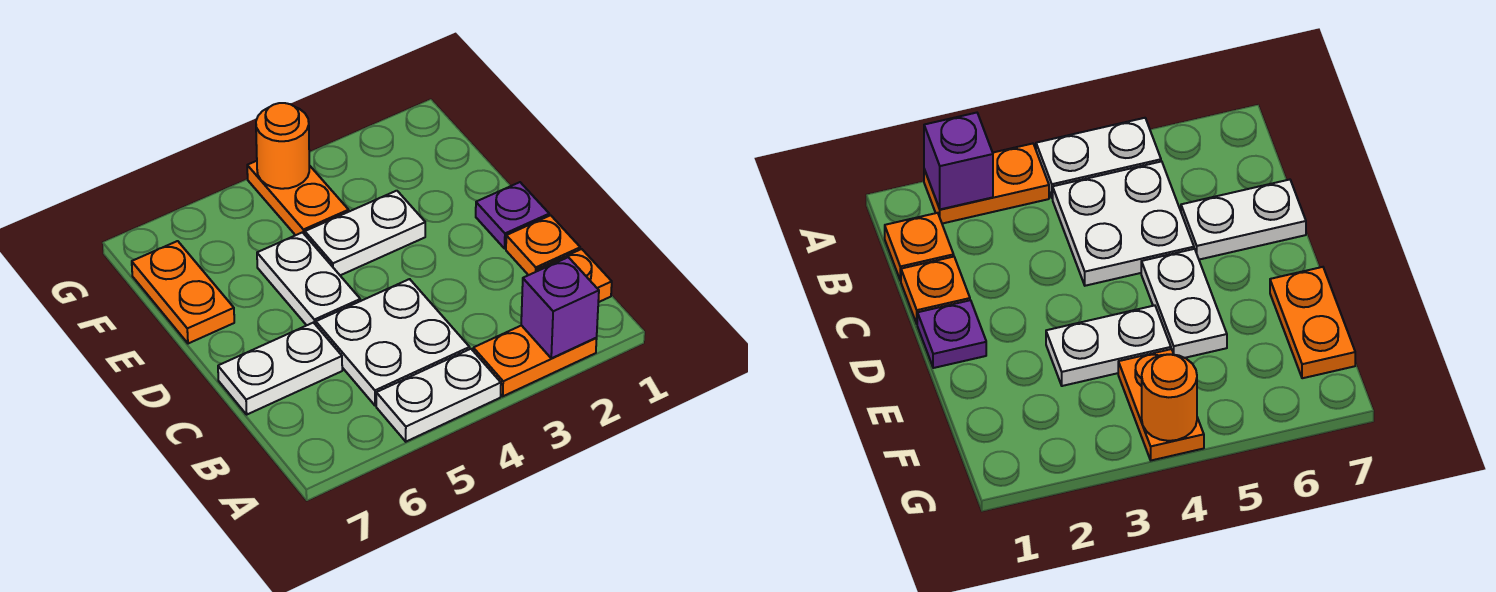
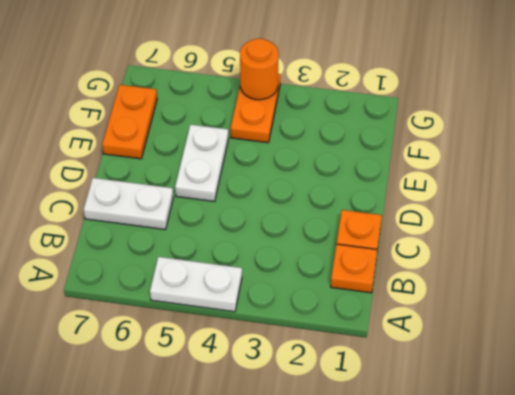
none -> orange 1x2 plate [473,325,597,396]
none -> white 2x2 plate [316,279,470,405]
none -> purple 1x1 plate [476,182,549,248]

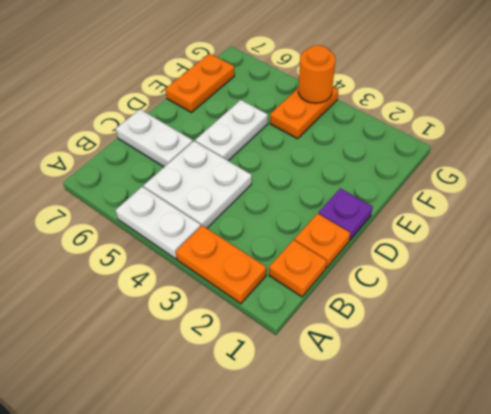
none -> white 1x2 plate [305,191,425,275]
none -> purple 1x1 brick [521,257,599,358]

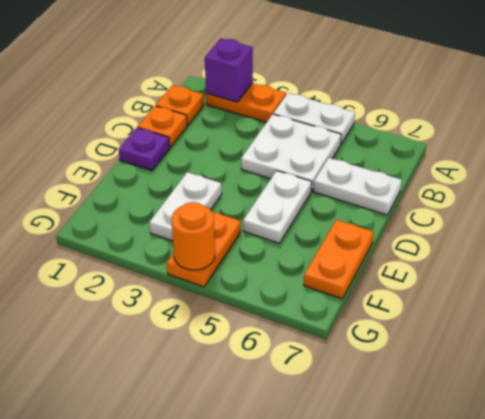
white 1x2 plate [149,172,222,241] -> white 1x2 plate turned to [305,191,425,275]

